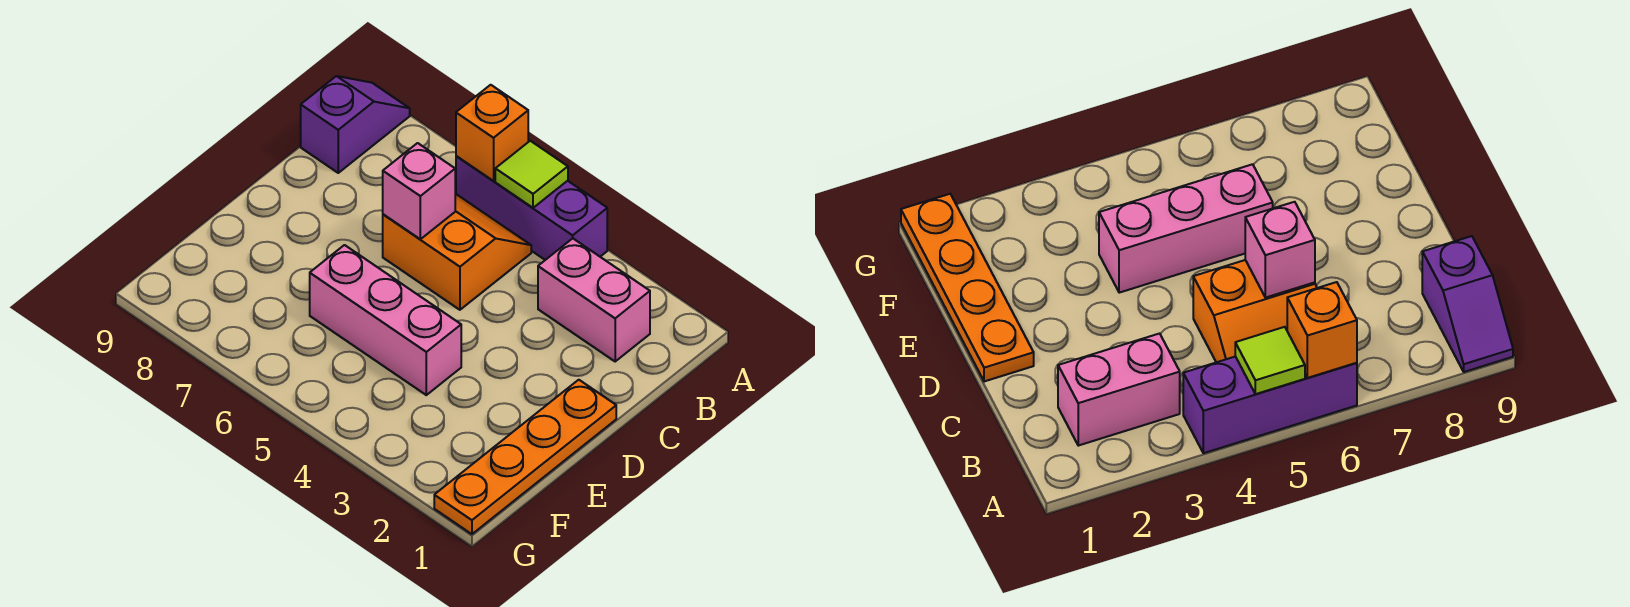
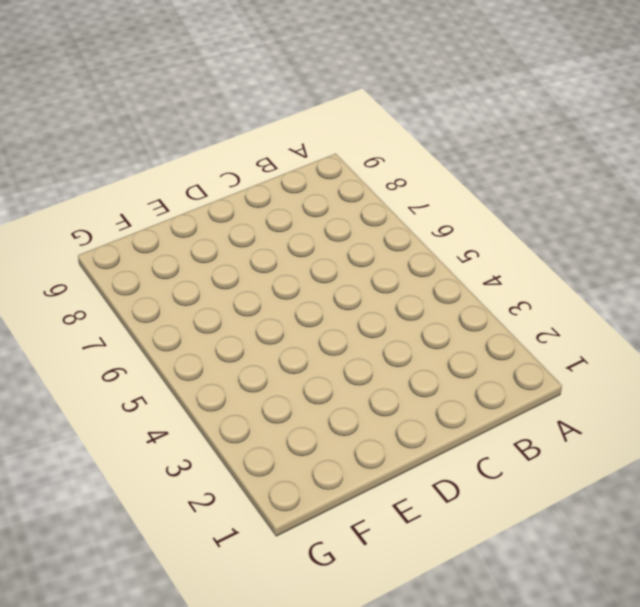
none -> purple 1x3 brick [456,156,607,260]
none -> purple 1x2 slope [301,76,410,173]

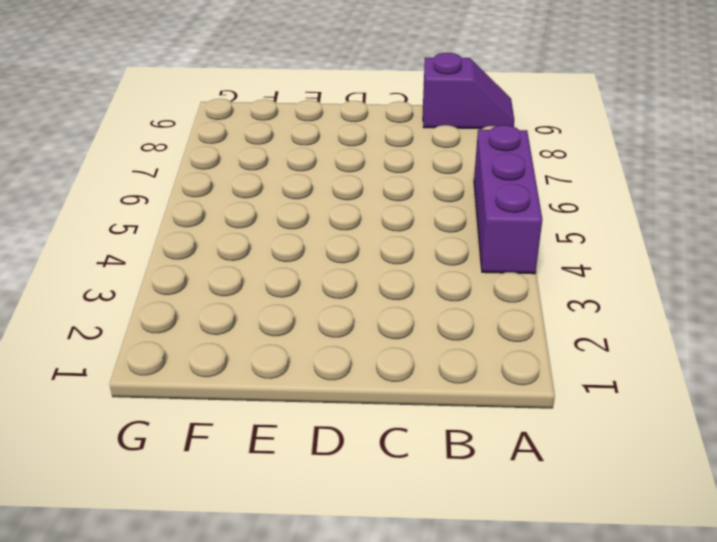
none -> pink 1x2 brick [538,238,650,361]
none -> orange 2x2 slope [383,194,531,310]

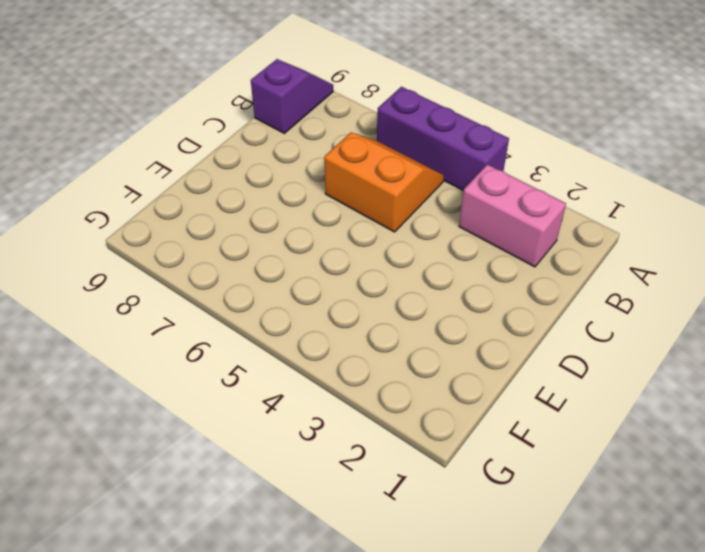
none -> orange 1x4 plate [434,380,616,534]
none -> pink 1x3 brick [310,245,461,395]

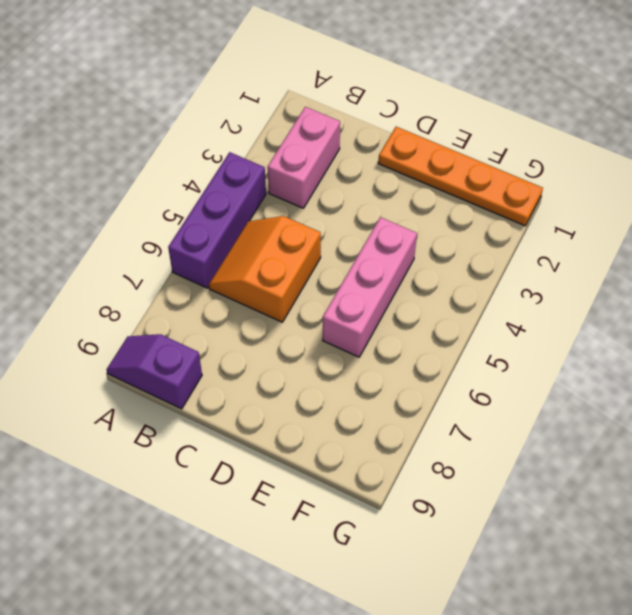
none -> lime 1x1 tile [495,141,568,208]
none -> orange 1x1 brick [456,85,528,181]

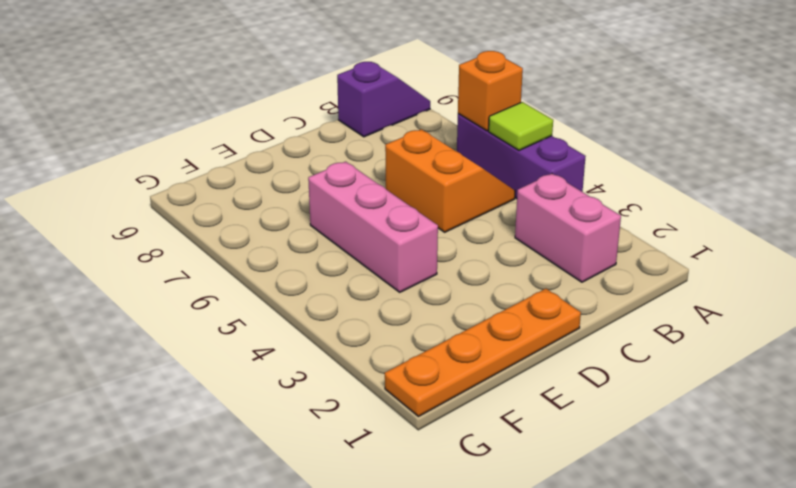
none -> pink 1x1 brick [383,143,455,239]

